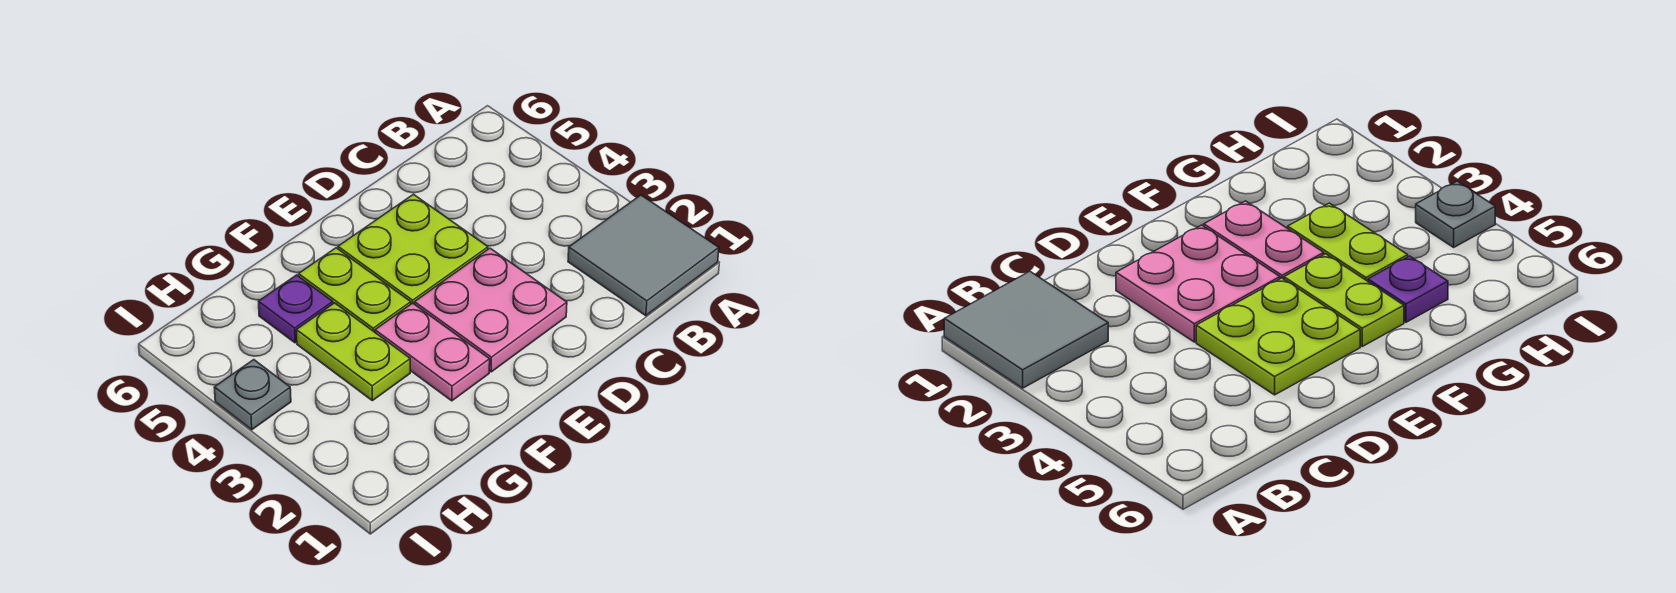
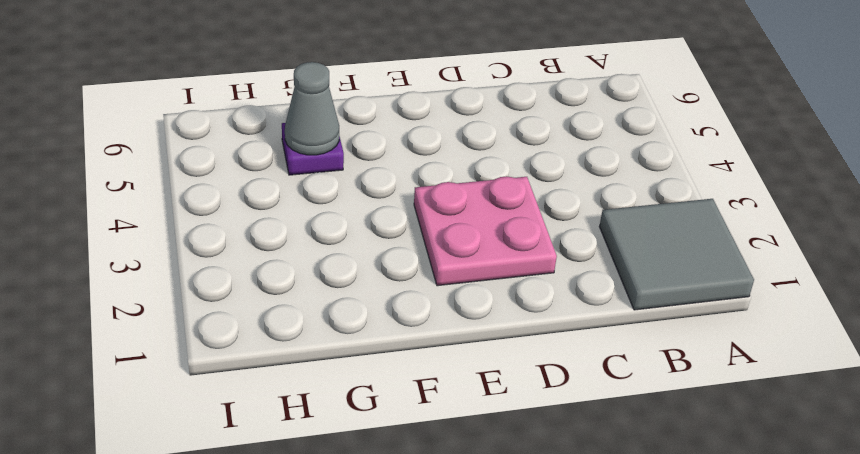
grey 1x1 cone [285,62,339,155] -> none
none -> lime 2x2 plate [338,194,488,304]
none -> pink 1x2 plate [375,303,490,401]

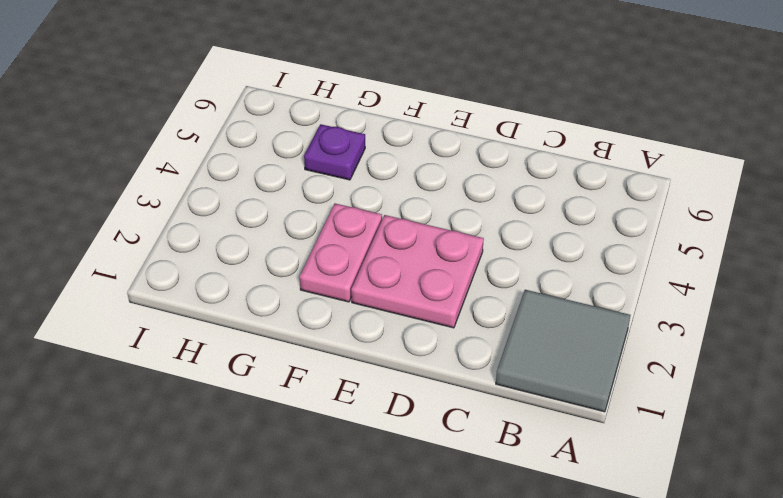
none -> lime 2x2 plate [338,194,488,304]
none -> lime 1x2 plate [299,248,411,332]

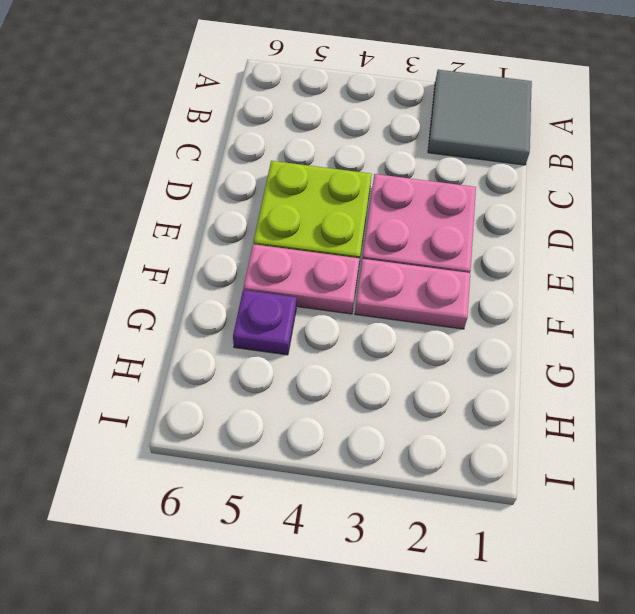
pink 1x2 plate [243,244,360,314] -> lime 1x2 plate [299,248,411,332]
none -> lime 1x2 plate [296,303,410,401]
none -> grey 1x1 plate [214,360,291,430]

